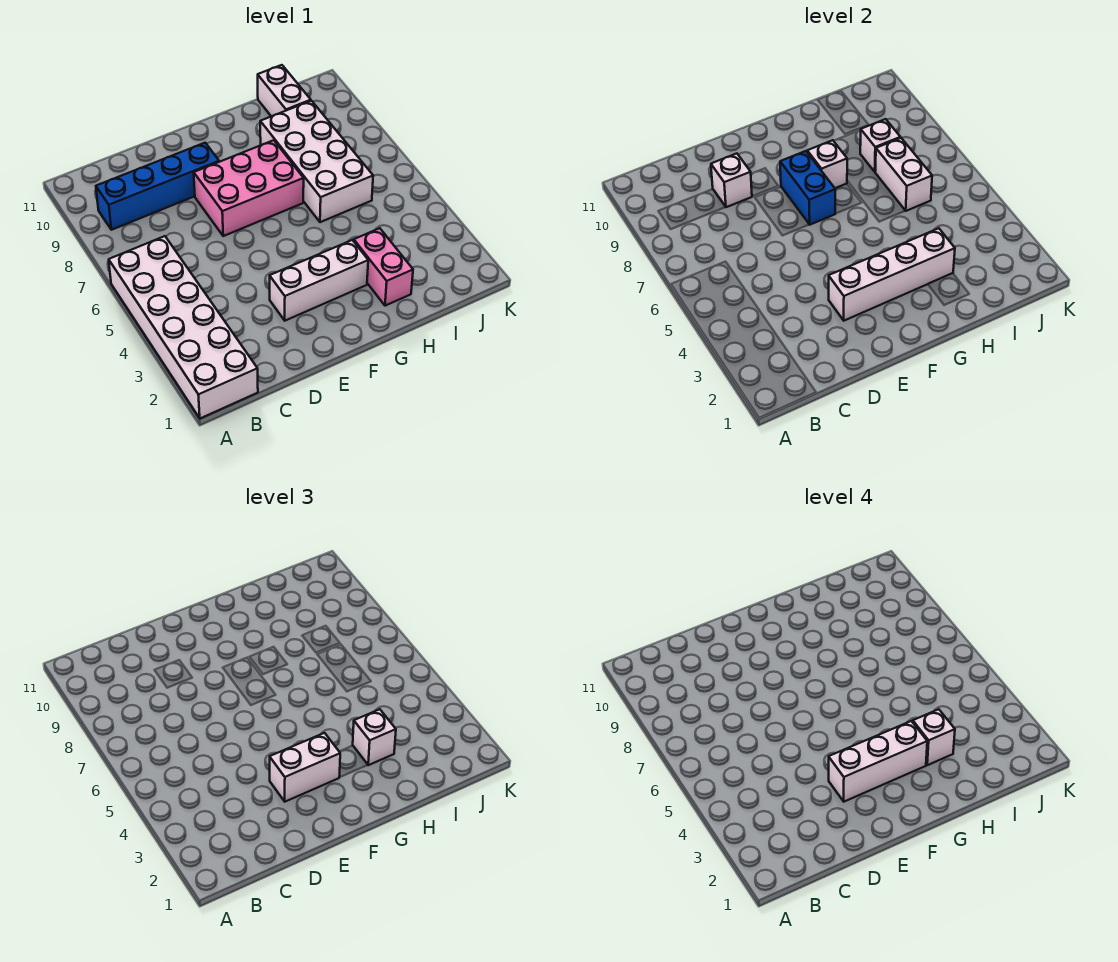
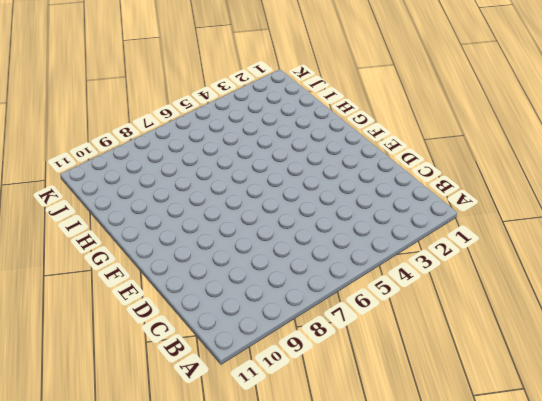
none -> white 2x6 brick [109,236,258,418]
none -> blue 1x4 brick [96,143,219,230]
none -> white 1x3 brick [270,240,368,321]

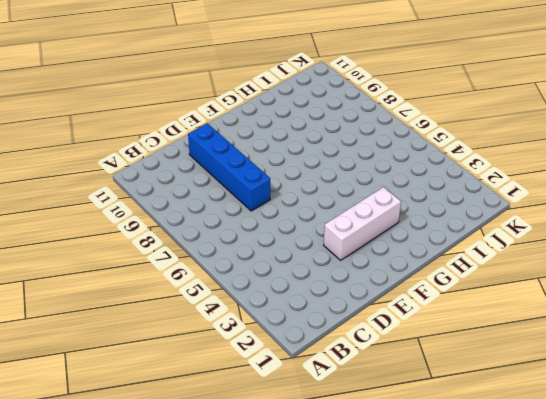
blue 1x4 brick [188,123,270,211] -> blue 1x4 brick turned to [96,143,219,230]
none -> white 2x6 brick [109,236,258,418]
none -> pink 2x3 brick [194,140,304,236]
none -> pink 1x2 brick [354,228,413,306]

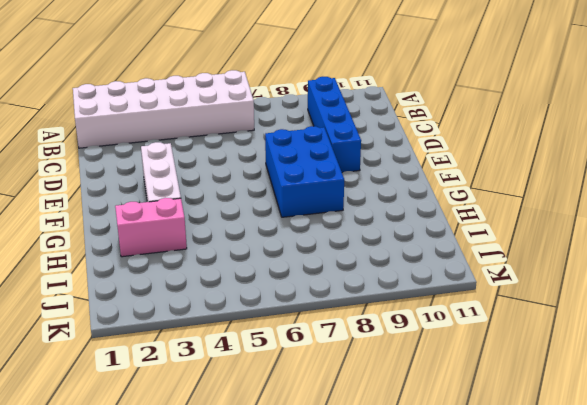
blue 2x3 brick [265,126,344,217] -> pink 2x3 brick [194,140,304,236]
none -> white 2x4 brick [260,101,373,222]
none -> white 1x2 brick [258,65,311,116]
none -> white 1x1 brick [711,154,752,207]

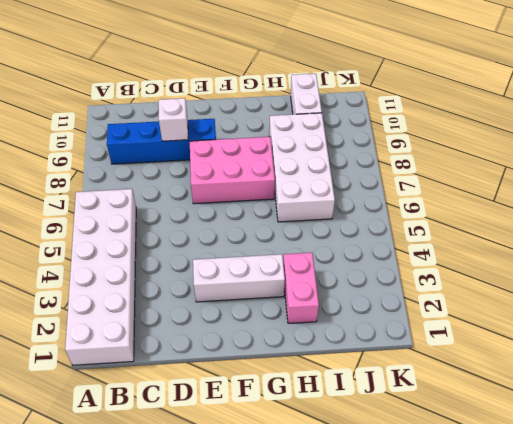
none -> white 1x4 brick [829,228,955,321]
none -> blue 1x2 brick [780,151,835,225]
none -> white 1x1 brick [807,140,847,188]

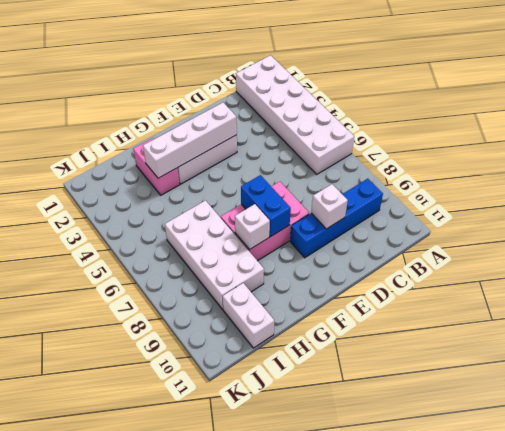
none -> white 1x2 brick [875,138,932,211]
none -> white 1x1 brick [860,119,900,172]
none -> white 1x2 brick [270,733,340,802]

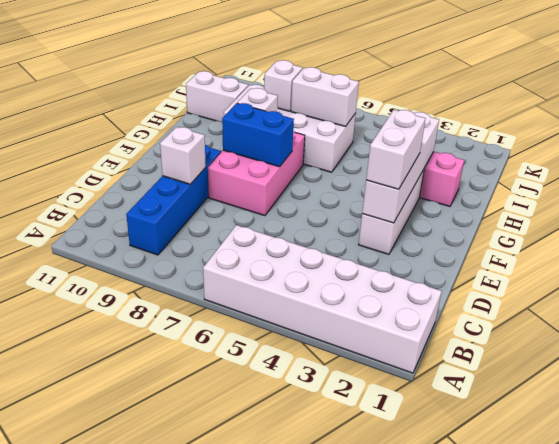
none -> white 1x1 brick [353,709,396,765]
none -> white 1x3 brick [829,721,927,802]
none -> white 1x1 brick [913,709,955,765]

